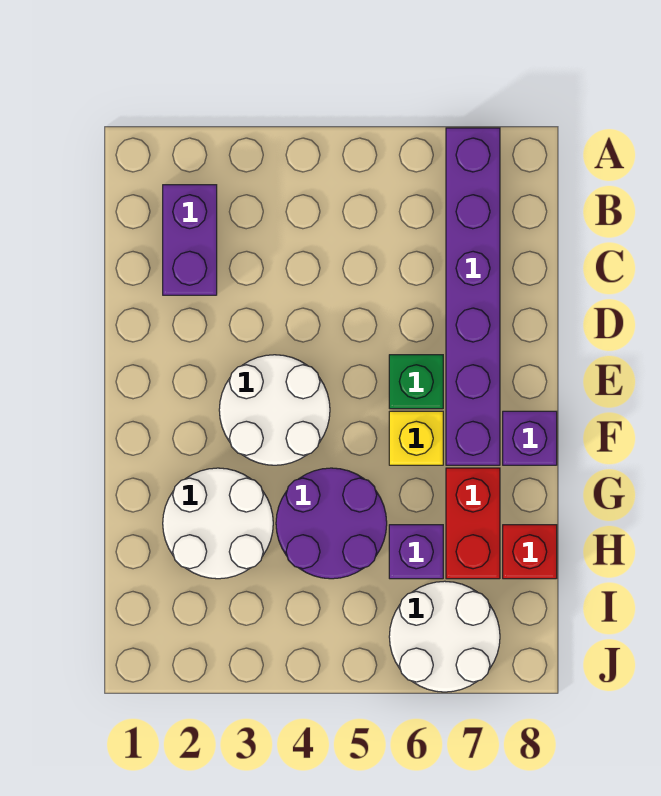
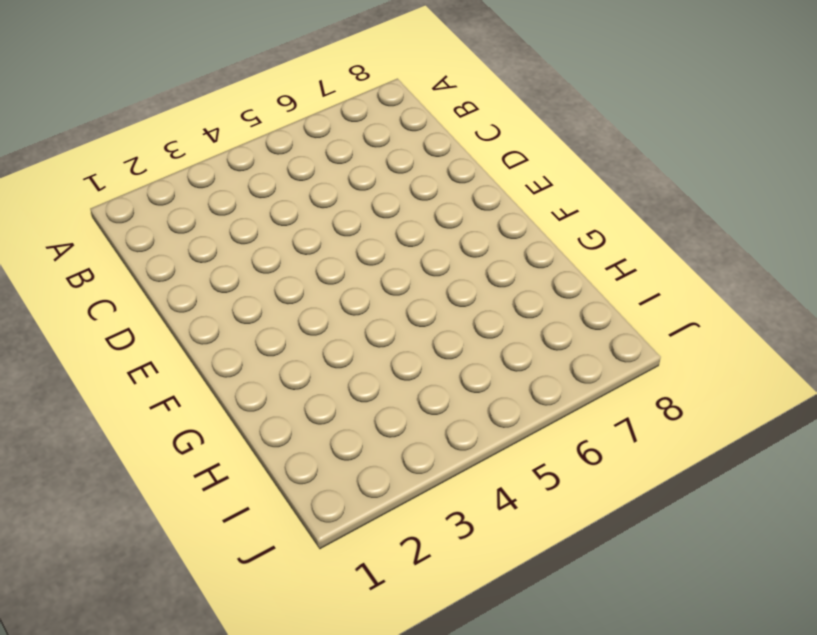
none -> purple 1x6 brick [446,128,500,465]
none -> purple 1x2 brick [163,185,217,295]
none -> white 2x2 round brick [219,355,330,465]

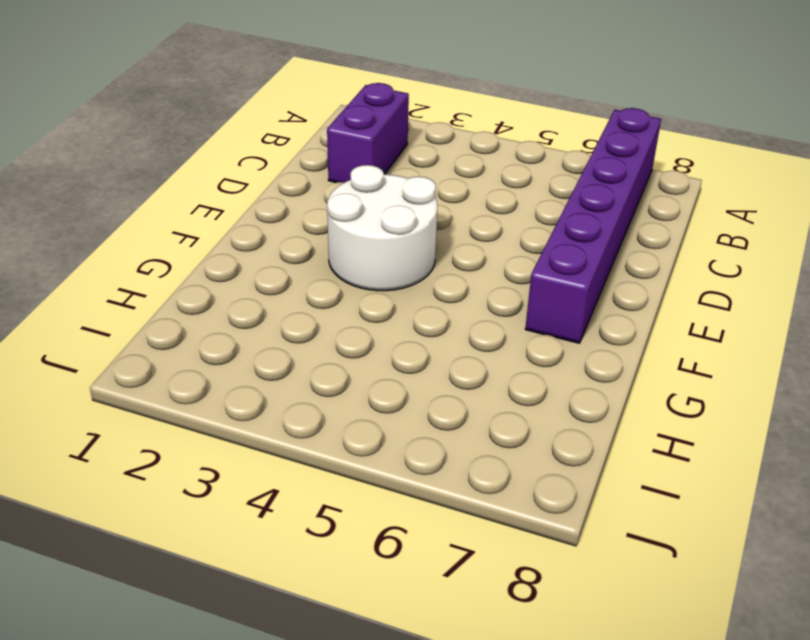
none -> green 1x1 brick [389,355,443,409]
none -> yellow 1x1 brick [389,411,443,465]
none -> purple 1x1 brick [503,411,557,465]

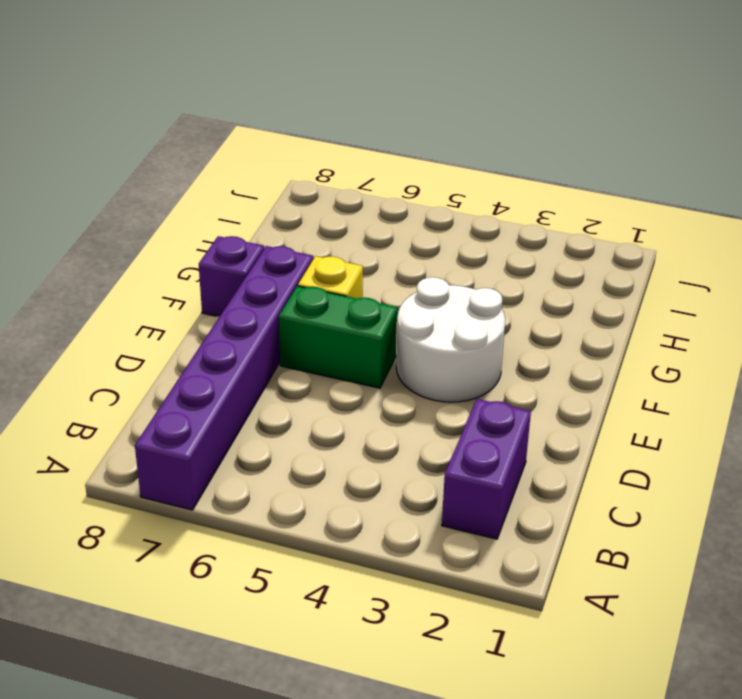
green 1x2 brick [279,286,397,388] -> green 1x1 brick [389,355,443,409]
none -> white 2x2 round brick [163,468,273,579]
none -> purple 2x2 round brick [276,468,387,579]
none -> red 1x2 brick [446,468,500,579]

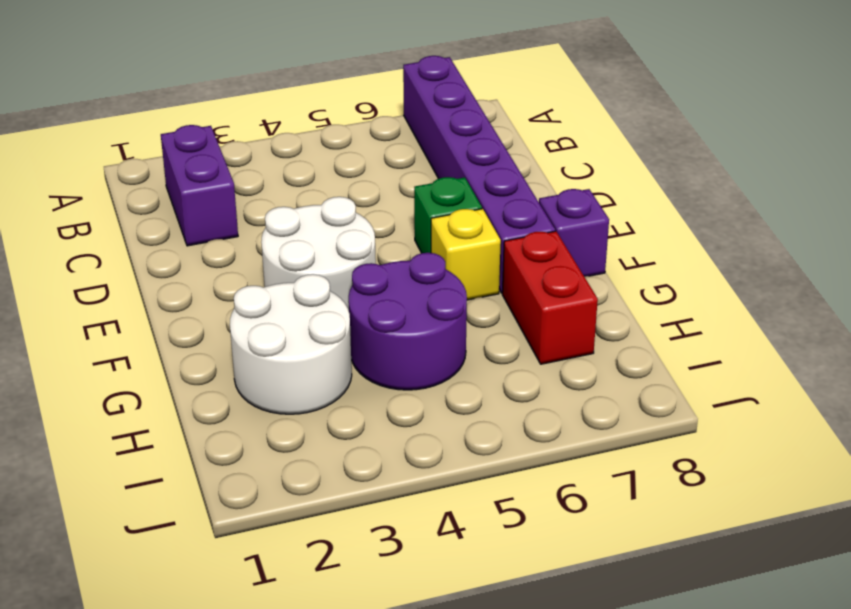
none -> purple 1x1 brick [389,525,443,579]
none -> red 1x1 brick [503,525,557,579]
none -> white 2x2 round brick [389,581,500,692]

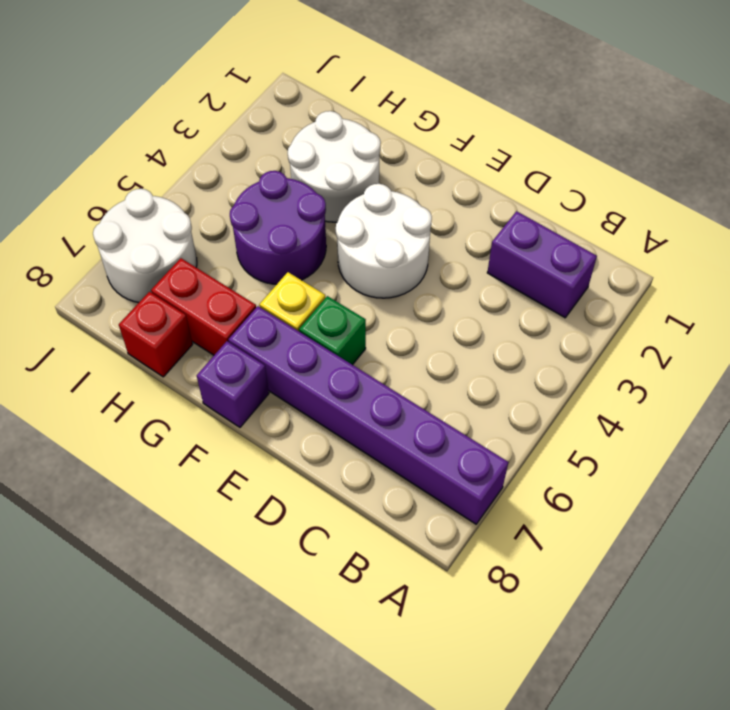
none -> purple 1x1 brick [389,525,443,579]

